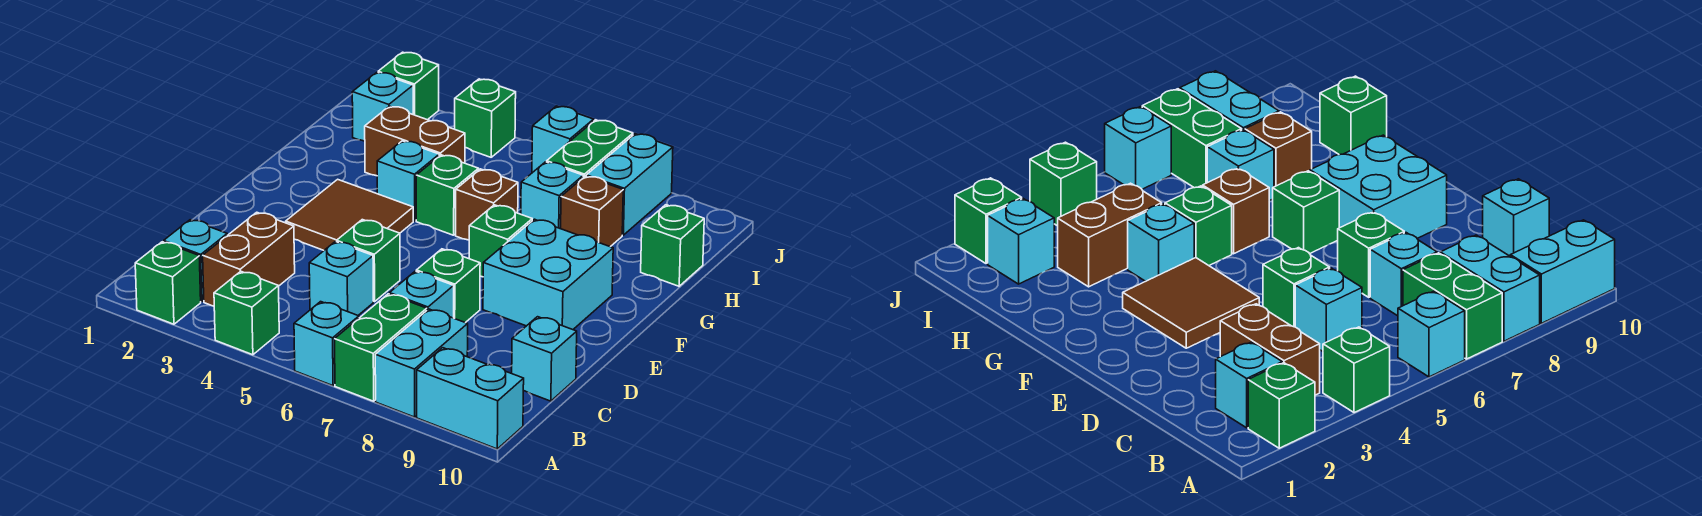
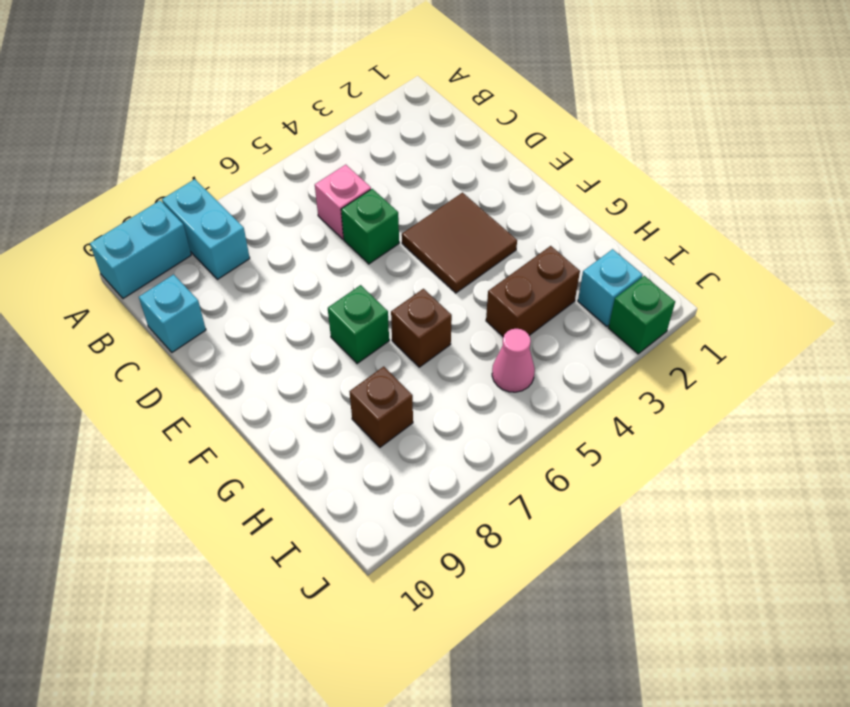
pink 1x1 brick [315,165,371,239] -> cyan 1x1 brick [309,242,373,315]
pink 1x1 cone [492,329,535,392] -> none
none -> green 1x1 brick [135,242,201,324]
none -> green 1x1 brick [214,271,279,355]
none -> cyan 1x1 brick [294,302,359,386]

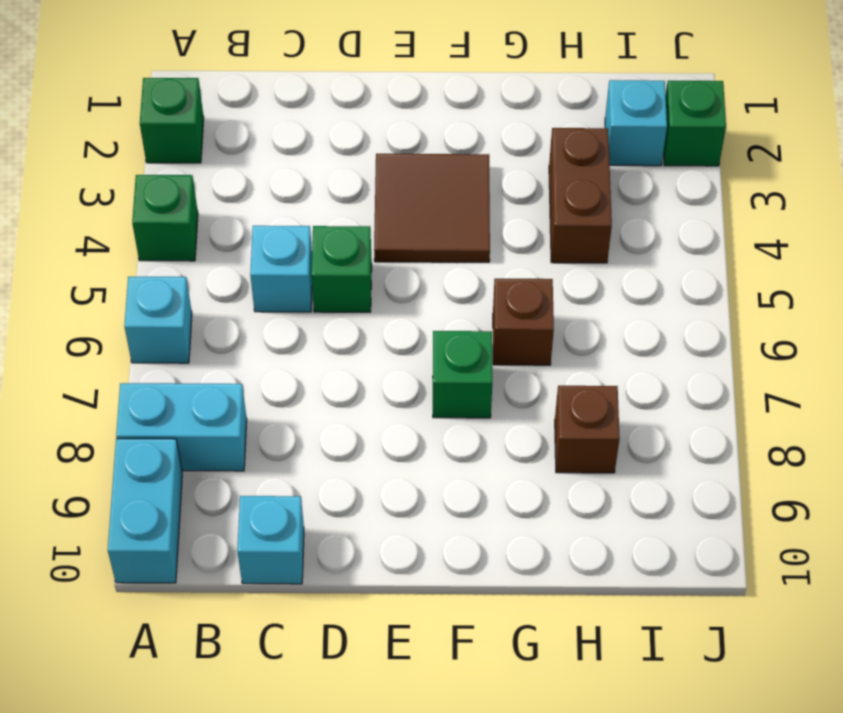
none -> green 1x2 brick [335,294,427,401]
none -> cyan 1x1 brick [164,220,227,302]
none -> brown 1x2 brick [203,212,295,306]

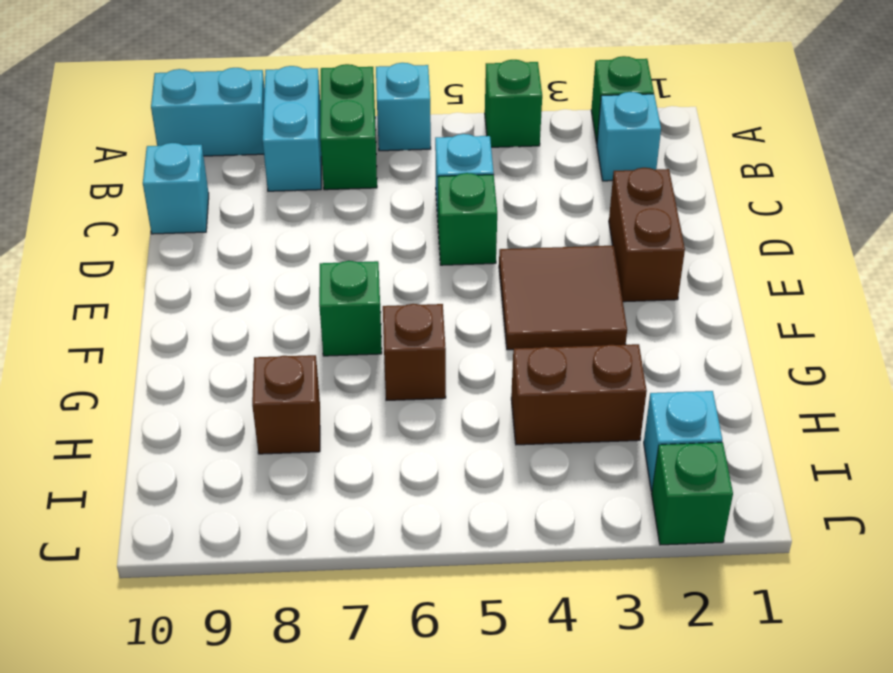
brown 1x2 brick [609,168,685,302] -> brown 1x2 brick moved to [203,212,295,306]
none -> cyan 1x1 brick [389,271,454,318]
none -> green 1x1 brick [416,249,480,323]
none -> cyan 2x2 brick [483,219,613,330]

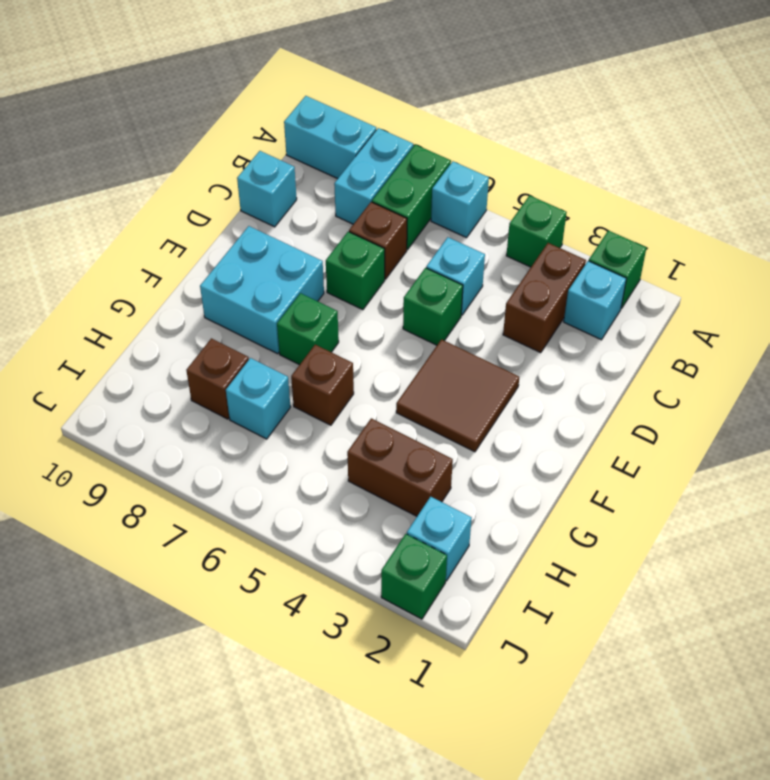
brown 1x1 brick [349,202,407,279] -> cyan 1x1 brick [389,271,454,318]
none -> cyan 1x1 brick [377,141,439,221]
none -> green 1x1 brick [416,155,479,235]
none -> green 1x1 brick [641,205,704,286]

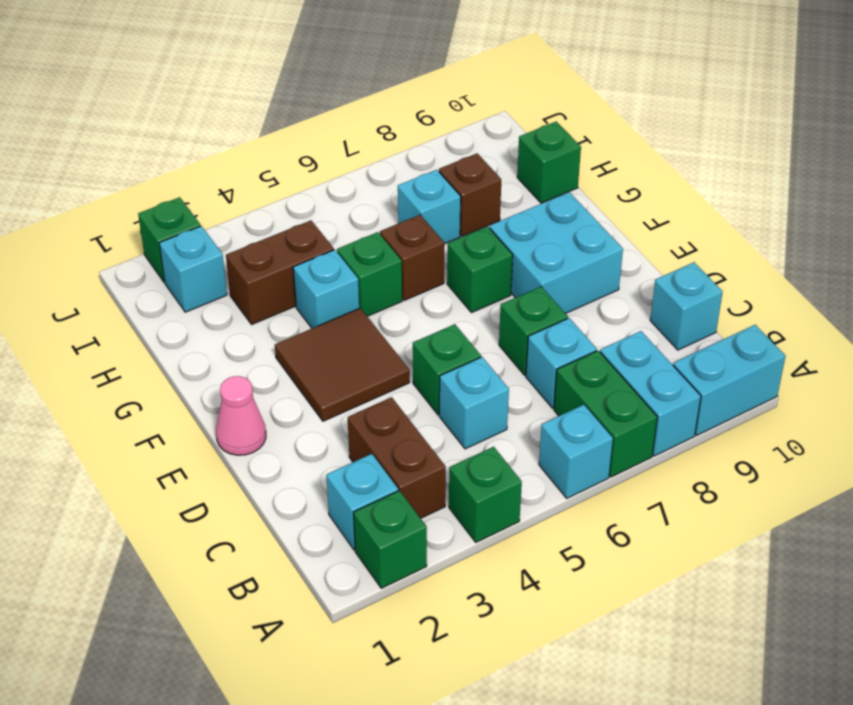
pink 1x1 cone [216,376,266,455] -> none
none -> green 1x2 brick [547,120,633,177]
none -> cyan 1x2 brick [586,134,673,235]
none -> green 1x1 brick [455,79,516,157]

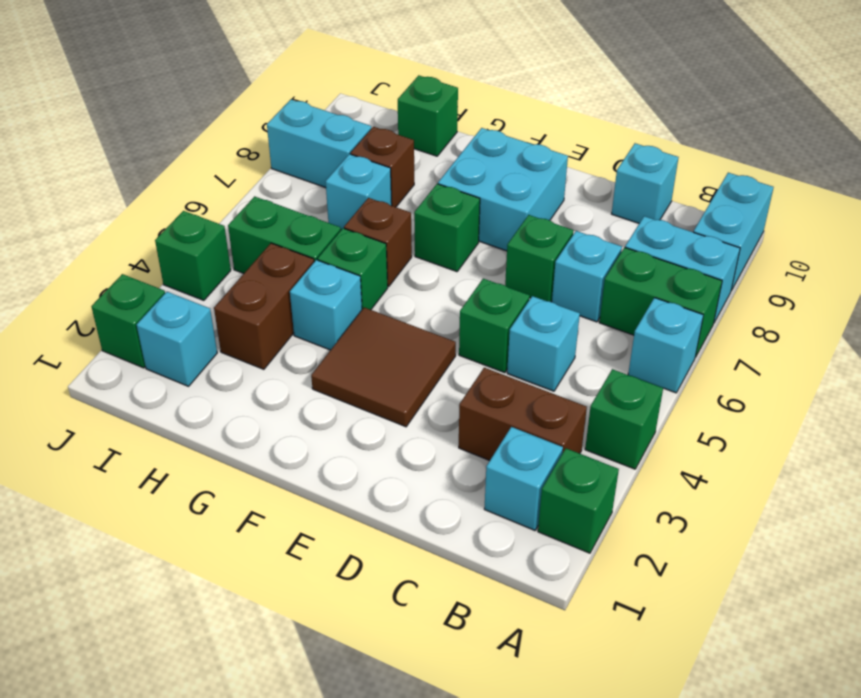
green 1x2 brick [228,196,341,273] -> green 1x2 brick moved to [547,120,633,177]
none -> cyan 1x1 brick [532,106,594,172]

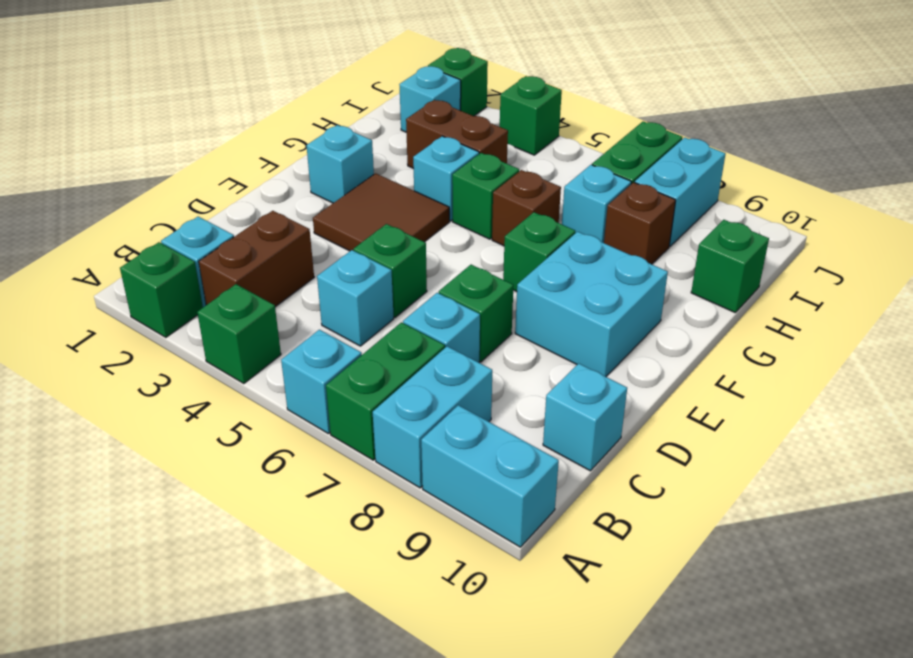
cyan 1x1 brick [306,125,374,203] -> cyan 1x1 brick moved to [532,106,594,172]

